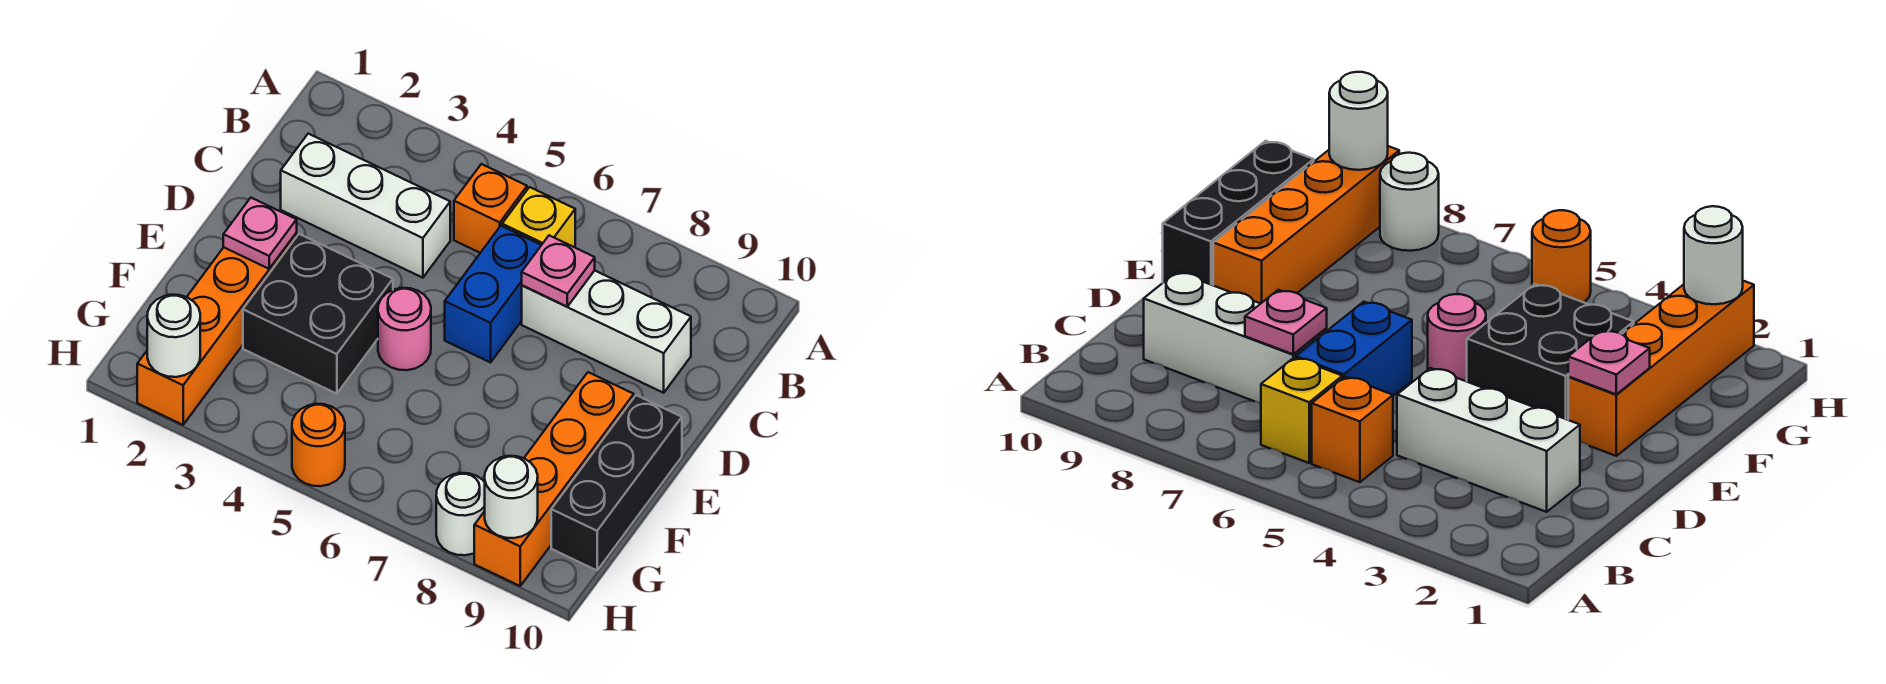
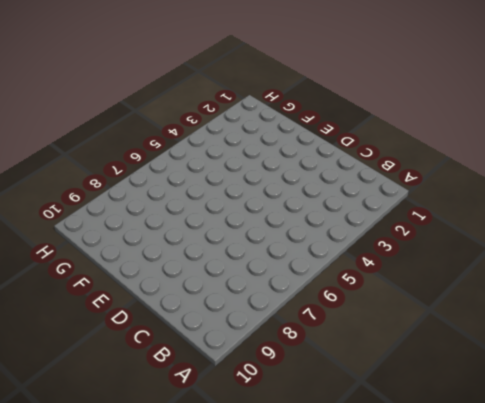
none -> orange 1x1 brick [454,164,527,253]
none -> yellow 1x1 brick [502,187,575,247]
none -> white 1x3 brick [281,134,450,278]

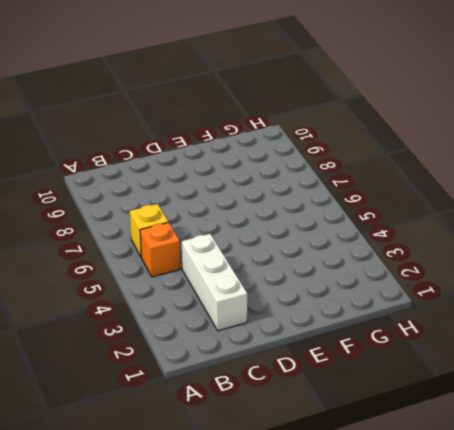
none -> blue 1x2 brick [445,226,541,362]
none -> white 1x3 brick [522,271,691,393]
none -> orange 1x4 brick [137,233,297,425]

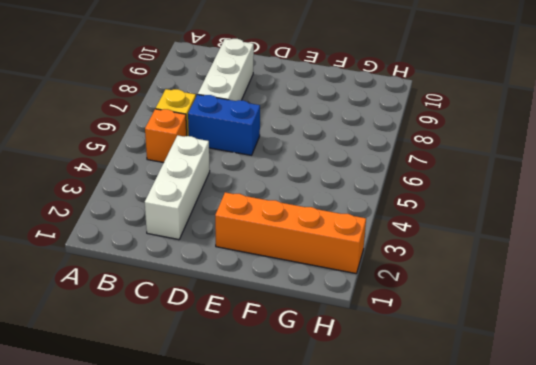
none -> black 2x2 brick [243,234,393,394]
none -> pink 1x1 round brick [378,288,431,370]
none -> orange 1x4 brick [474,372,634,586]

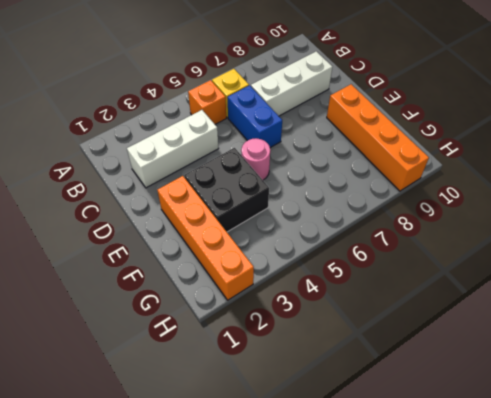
none -> black 1x3 brick [551,395,682,570]
none -> orange 1x1 round brick [292,404,345,486]
none -> white 1x1 round brick [436,473,485,555]

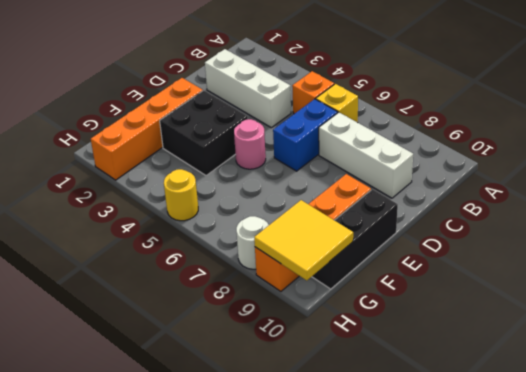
yellow 2x2 tile [254,200,353,280] -> white 1x1 round brick [485,456,538,538]
yellow 1x1 round brick [164,169,198,221] -> orange 1x1 round brick [292,404,345,486]
none -> pink 1x1 plate [522,235,595,307]
none -> pink 1x1 plate [223,198,297,269]
none -> white 1x1 round brick [147,295,200,377]

